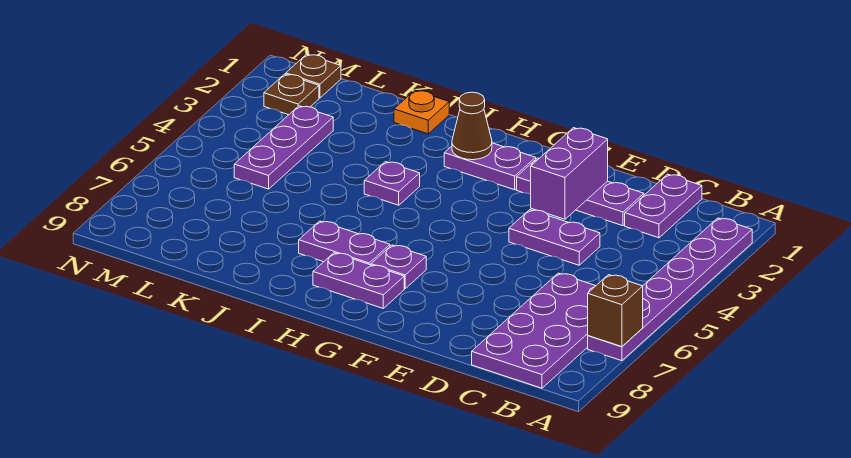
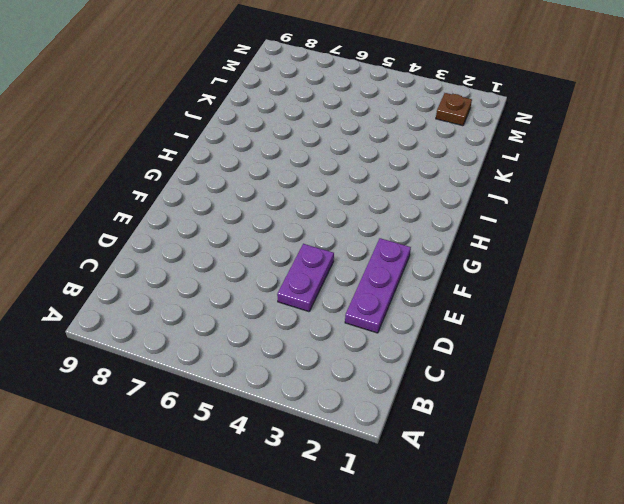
none -> purple 1x6 plate [588,218,752,361]
none -> purple 2x4 plate [472,273,595,388]
none -> purple 1x2 plate [625,174,702,238]

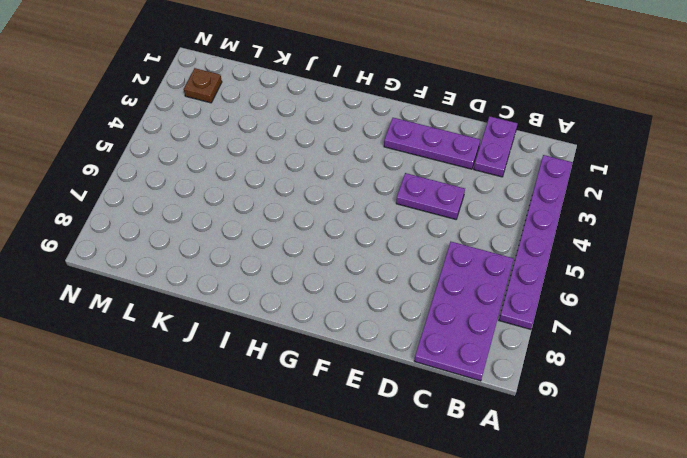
none -> purple 1x2 plate [444,143,536,190]
none -> purple 1x1 plate [371,245,426,289]
none -> purple 1x2 plate [313,253,404,308]

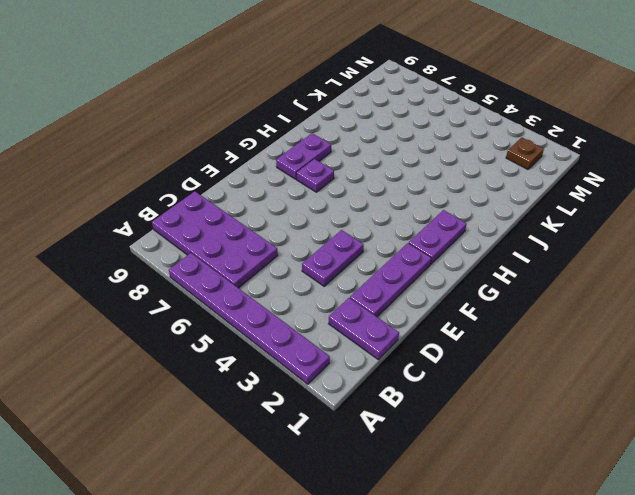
none -> purple 1x2 plate [299,221,390,265]
none -> purple 1x1 plate [364,162,420,205]
none -> orange 1x1 plate [394,90,449,134]

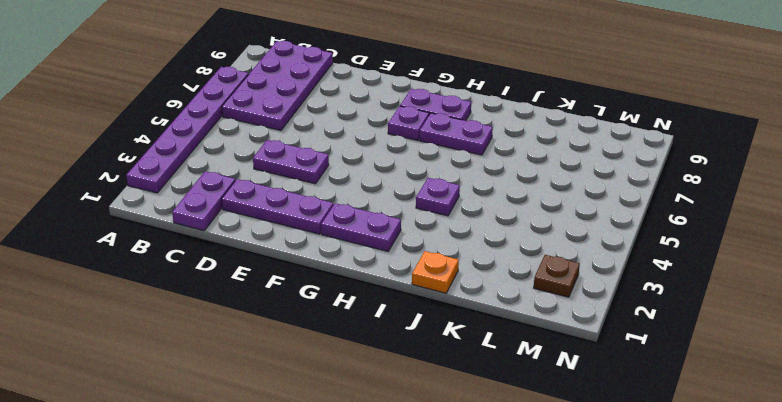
none -> purple 1x3 plate [234,106,333,189]
none -> brown 1x1 plate [286,54,341,98]
none -> brown 1x1 brick [588,275,643,347]

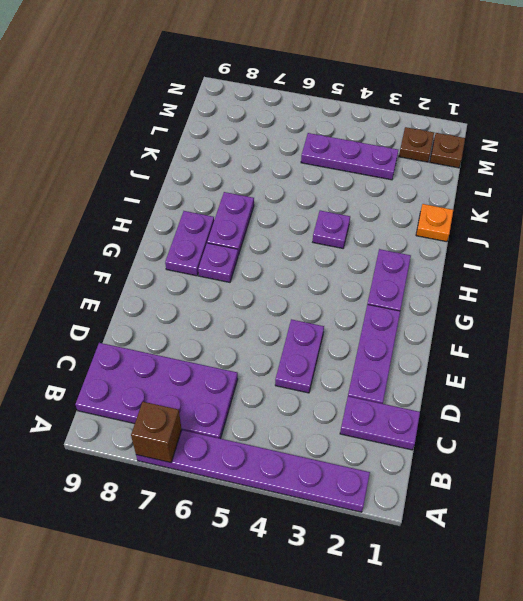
none -> purple 1x2 brick [531,128,608,219]
none -> brown 1x1 cone [452,92,492,160]

